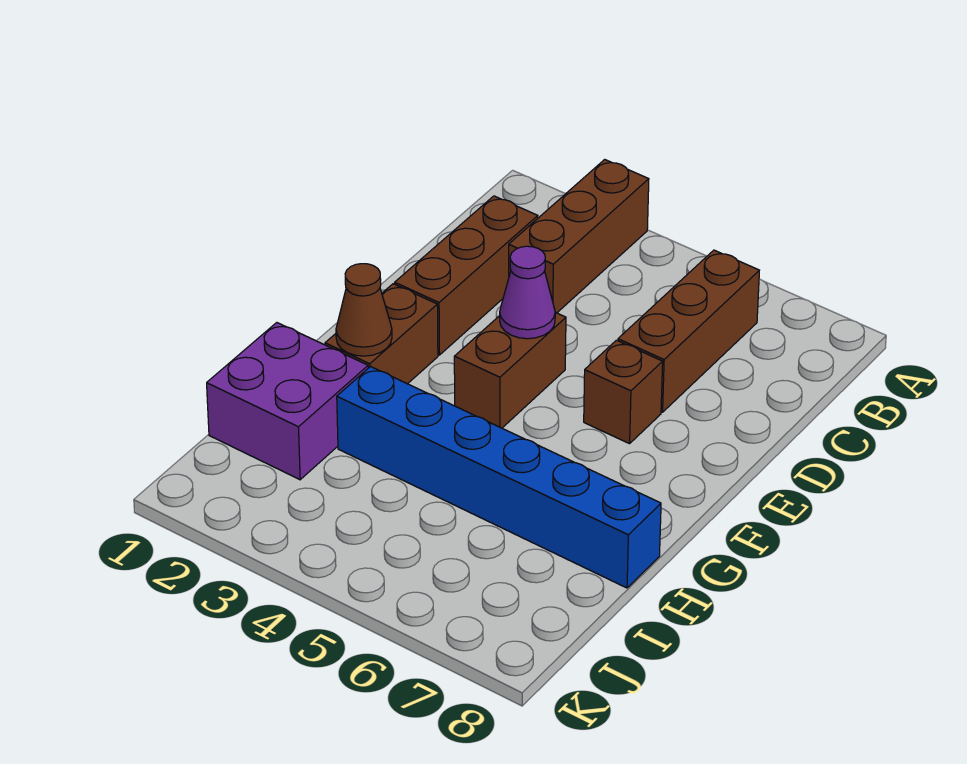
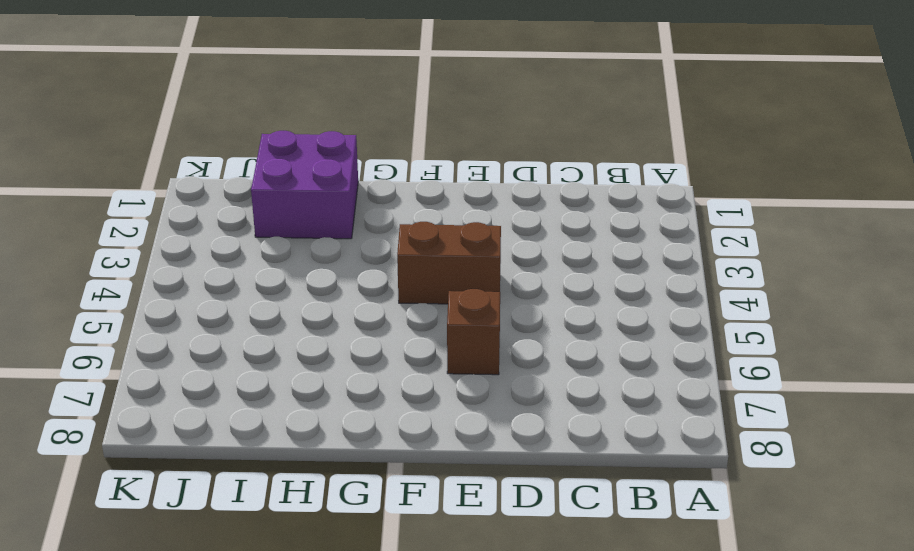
none -> brown 1x3 brick [509,160,649,313]
none -> brown 1x3 brick [618,250,759,412]

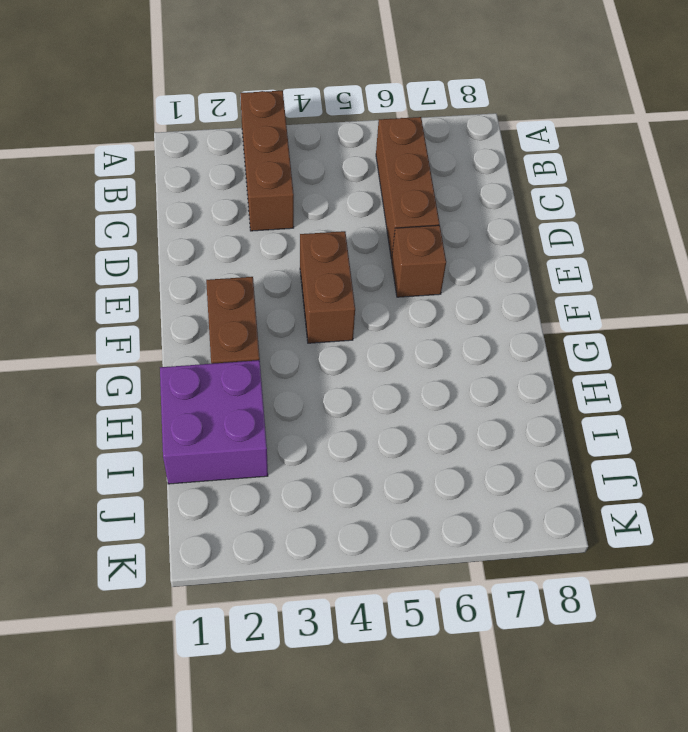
none -> brown 1x3 brick [395,196,538,355]
none -> blue 1x6 brick [337,367,661,588]

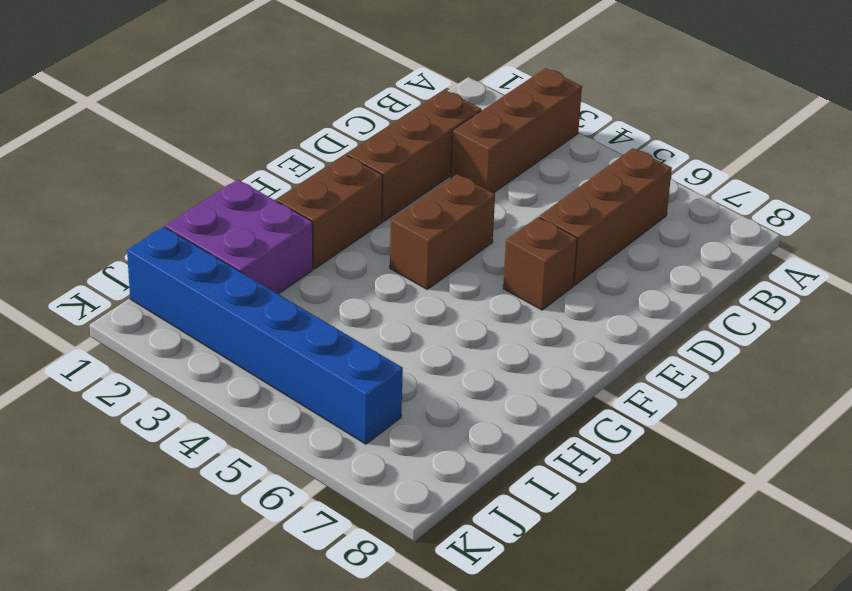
blue 1x6 brick [127,227,403,444] -> blue 1x6 brick moved to [337,367,661,588]
none -> purple 1x1 cone [500,246,555,339]
none -> brown 1x1 cone [336,264,392,356]

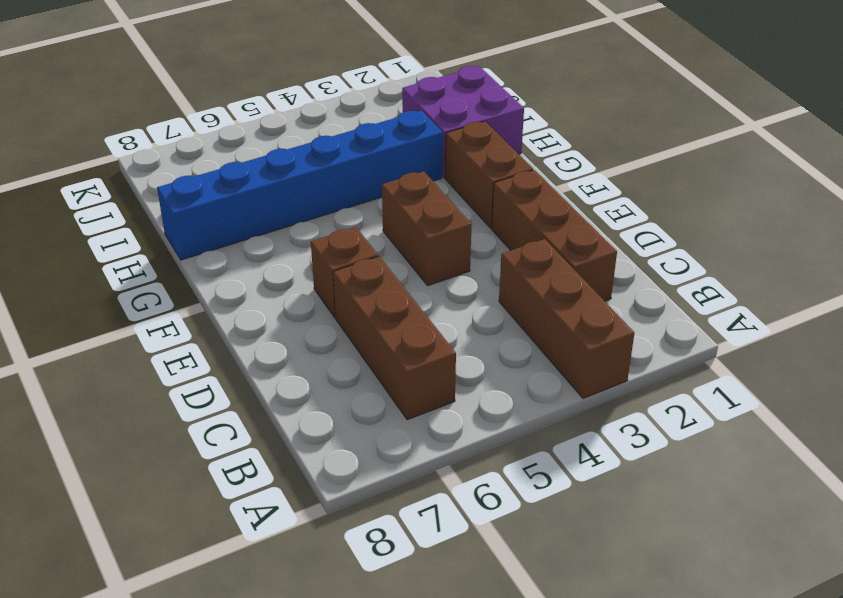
none -> purple 1x1 cone [500,246,555,339]
none -> brown 1x1 cone [336,264,392,356]

